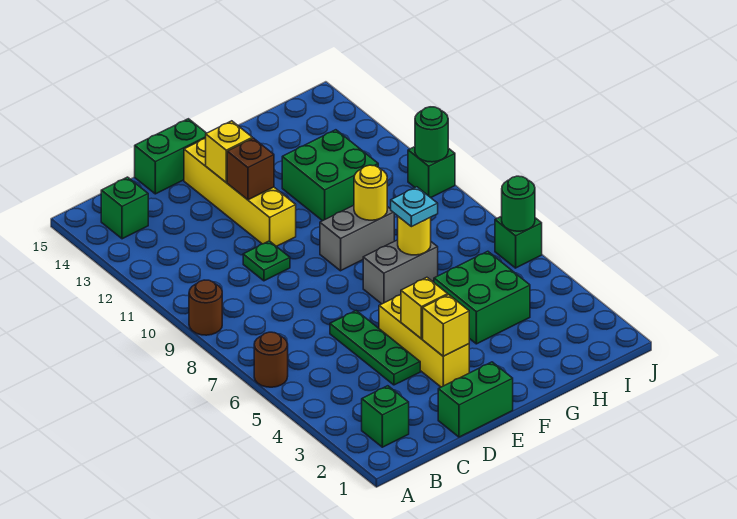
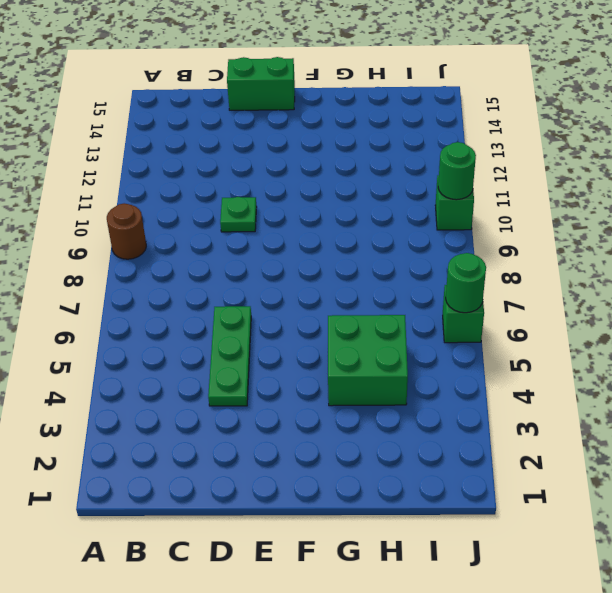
none -> brown 1x1 round brick [254,332,288,387]
none -> green 1x1 brick [362,386,409,447]
none -> green 1x1 brick [101,177,148,239]

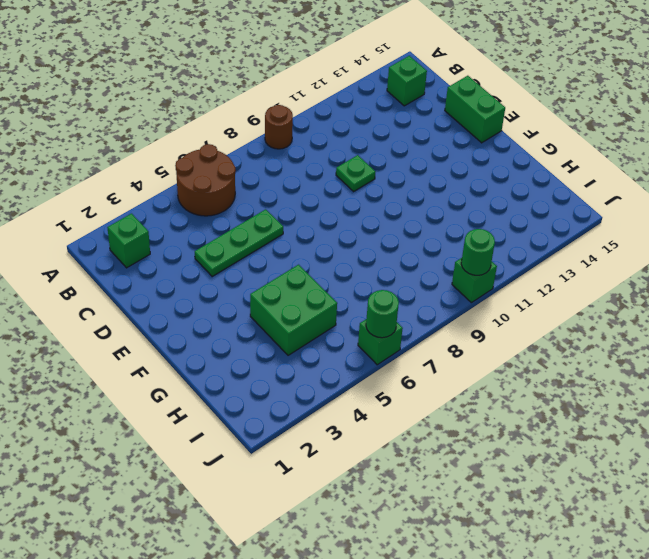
brown 2x2 round brick [175,144,236,216] -> brown 1x1 round brick [254,332,288,387]
none -> green 1x2 brick [438,362,513,437]
none -> yellow 1x3 brick [379,295,469,387]
none -> yellow 1x4 brick [184,139,296,246]

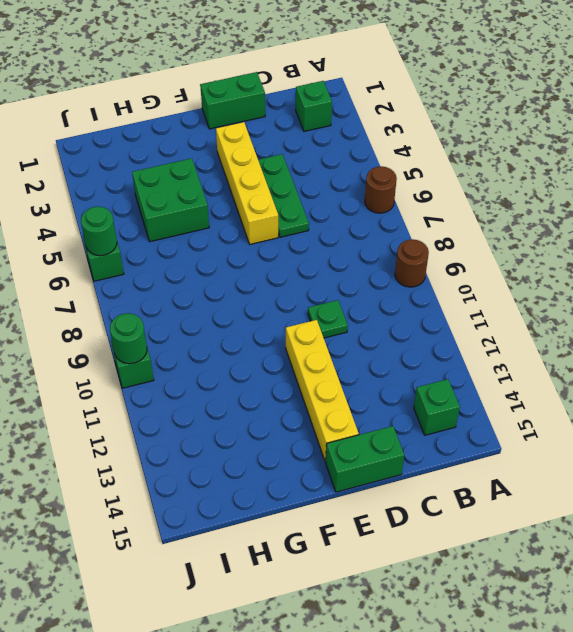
yellow 1x4 brick [216,122,278,244] -> yellow 1x3 brick [379,295,469,387]
none -> grey 1x2 brick [363,240,438,304]
none -> grey 1x2 brick [320,205,394,271]
none -> green 2x2 brick [282,130,378,221]

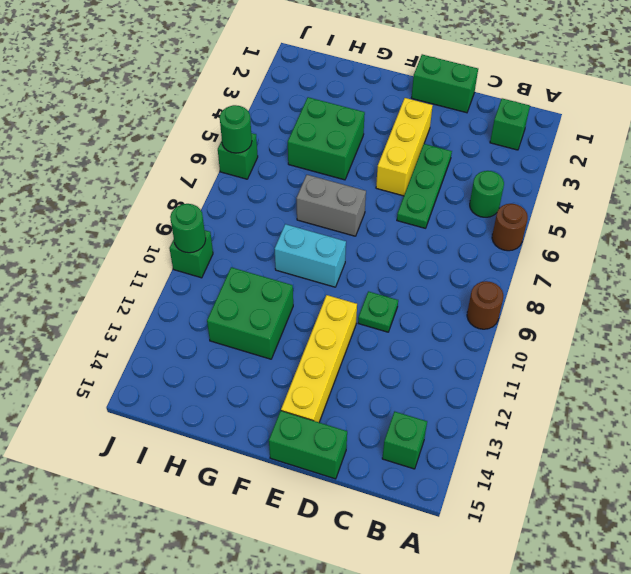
green 1x1 round brick [470,171,504,217] -> none
cyan 1x2 brick [275,224,346,287] -> grey 1x2 brick [320,205,394,271]
none -> yellow 1x1 brick [423,295,469,356]
none -> yellow 1x1 brick [401,277,448,339]
none -> brown 1x1 brick [227,138,274,200]

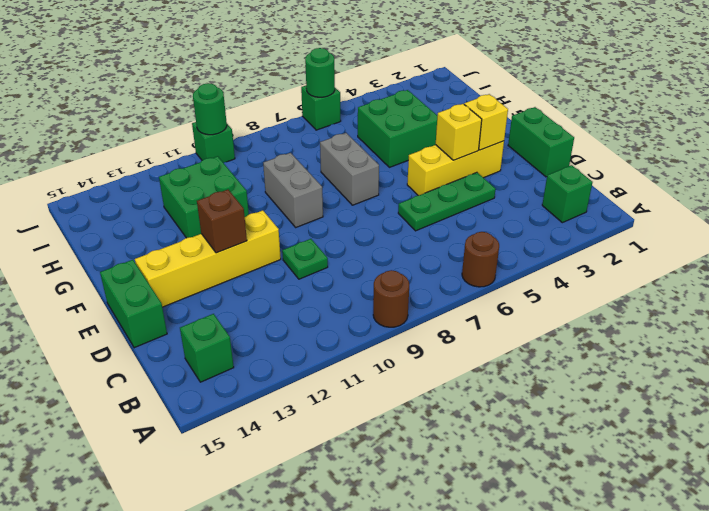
none -> yellow 1x1 brick [205,121,252,182]
none -> yellow 1x1 round brick [398,217,431,255]
none -> yellow 1x1 round brick [354,165,387,220]

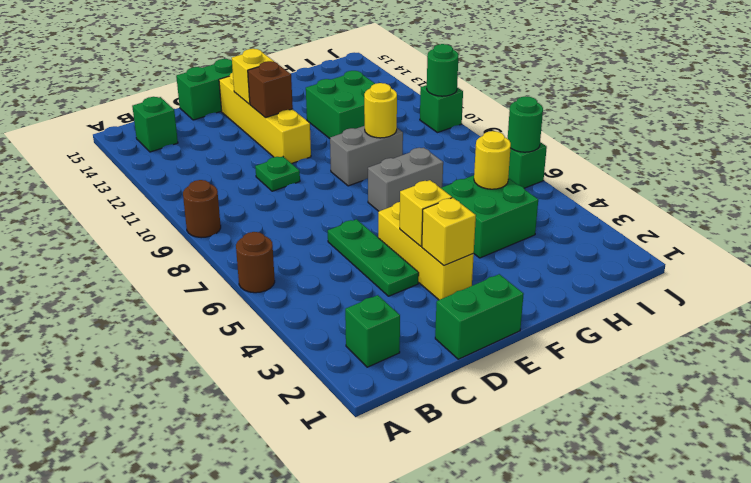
yellow 1x1 round brick [474,131,511,189] -> yellow 1x1 round brick moved to [398,217,431,255]
none -> cyan 1x1 plate [391,187,438,227]

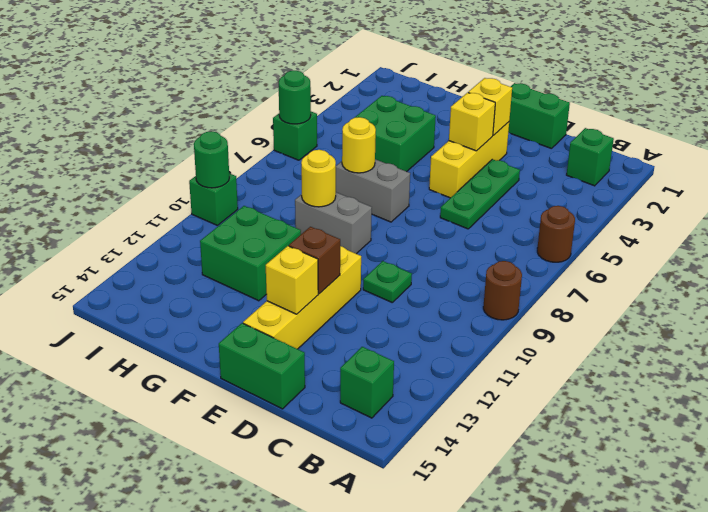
none -> cyan 1x1 plate [391,187,438,227]

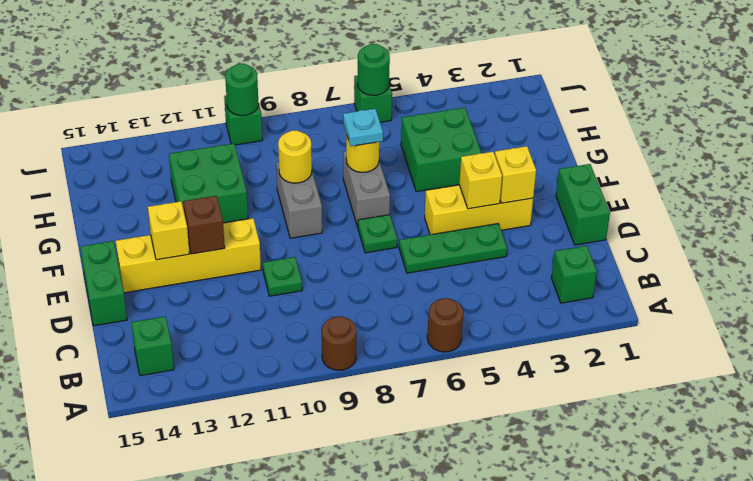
green 1x1 plate [358,215,397,253] -> none

